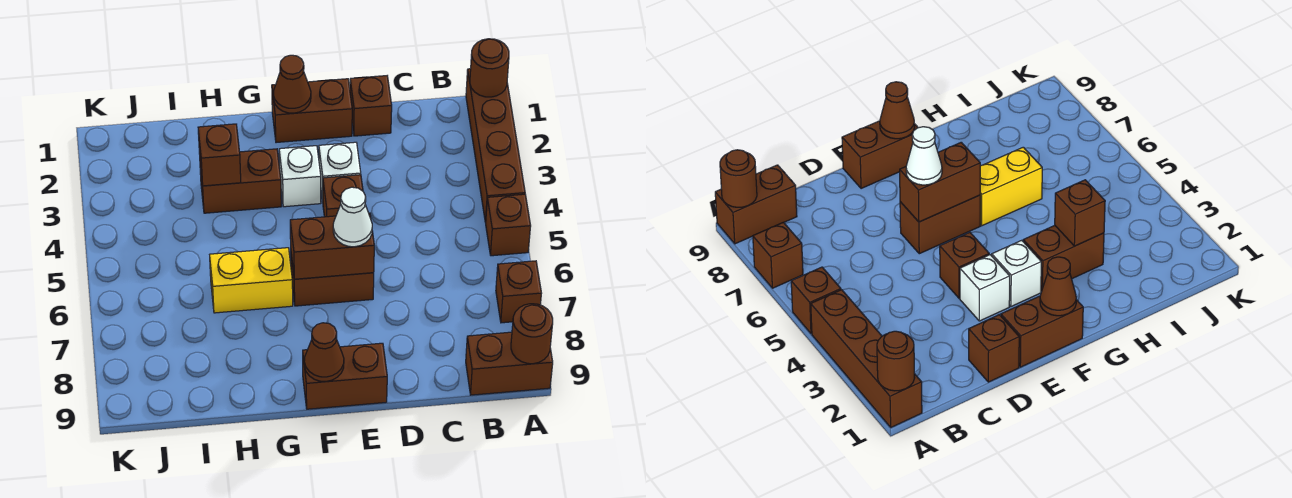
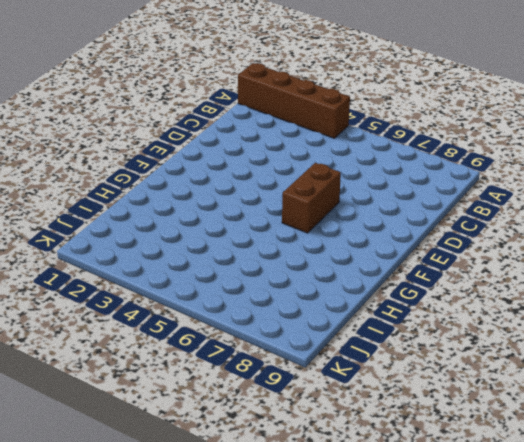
none -> brown 1x1 brick [486,194,531,256]
none -> brown 1x1 brick [496,261,542,323]
none -> brown 1x2 brick [466,332,553,395]

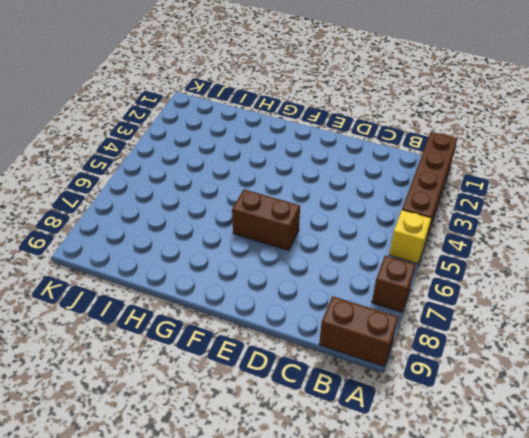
yellow 1x1 brick [389,210,431,264] -> brown 1x1 brick [486,194,531,256]
none -> brown 1x1 brick [350,76,392,136]
none -> brown 1x2 brick [272,79,352,143]
none -> white 1x1 brick [319,142,361,201]

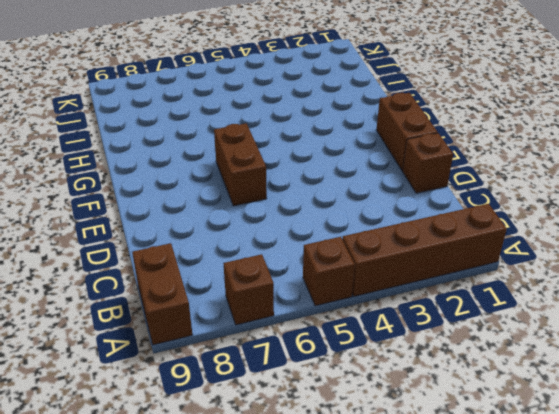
none -> white 1x1 brick [319,142,361,201]
none -> brown 1x1 brick [323,175,363,217]
none -> brown 1x2 brick [303,343,387,409]

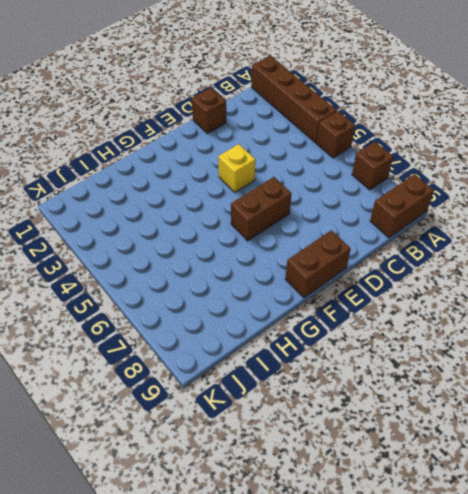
yellow 1x1 brick [218,144,255,192] -> brown 1x1 brick [323,175,363,217]
none -> brown 1x2 brick [272,79,352,143]
none -> white 1x1 brick [319,142,361,201]
none -> white 1x1 brick [279,146,321,207]

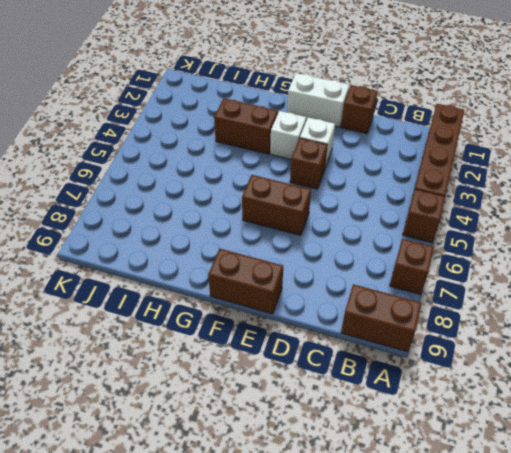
white 1x2 brick [287,73,349,127] -> brown 1x2 brick [272,79,352,143]
none -> yellow 1x2 brick [210,248,293,313]
none -> brown 1x1 round brick [470,39,509,97]
none -> brown 1x1 round brick [511,304,553,364]

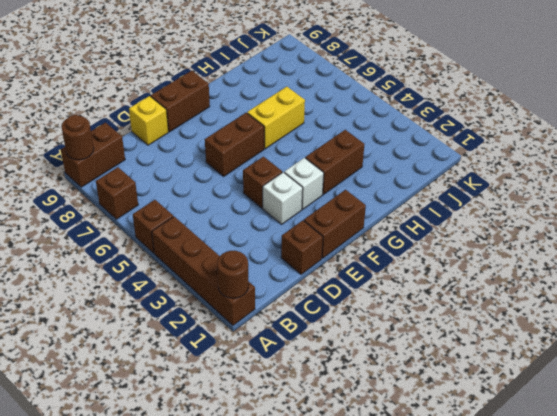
yellow 1x1 brick [129,96,168,145] -> none
none -> brown 1x2 brick [290,213,374,279]
none -> brown 1x1 cone [273,55,311,113]
none -> brown 1x1 cone [304,323,344,381]

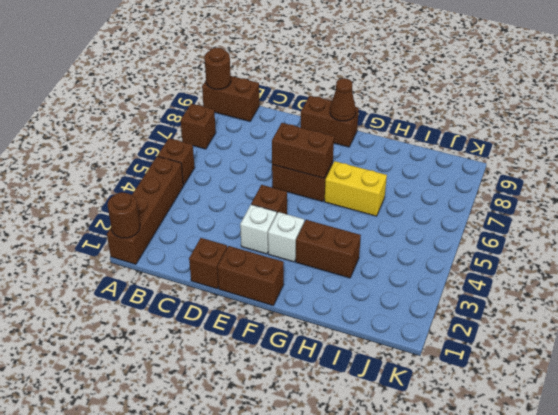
none -> brown 1x1 cone [273,55,311,113]
none -> brown 1x1 brick [198,124,241,186]
none -> white 1x1 cone [333,187,372,247]

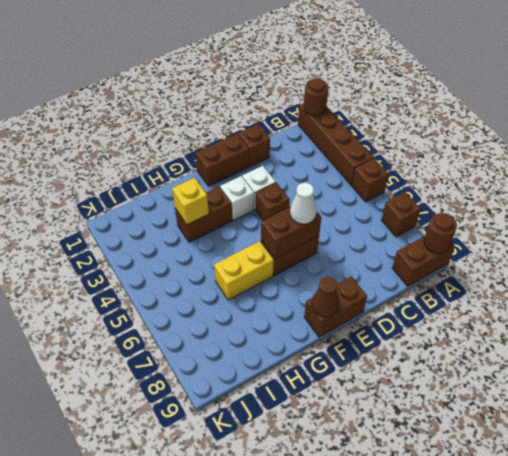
yellow 1x1 brick [172,178,209,224] -> brown 1x1 brick [198,124,241,186]
none -> brown 1x1 cone [273,55,311,113]

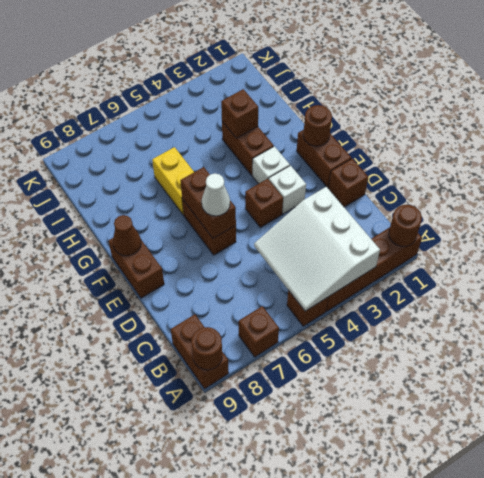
white 3x3 slope [254,187,380,311] -> none
brown 1x1 round brick [303,105,332,146] -> brown 1x1 cone [273,55,311,113]

